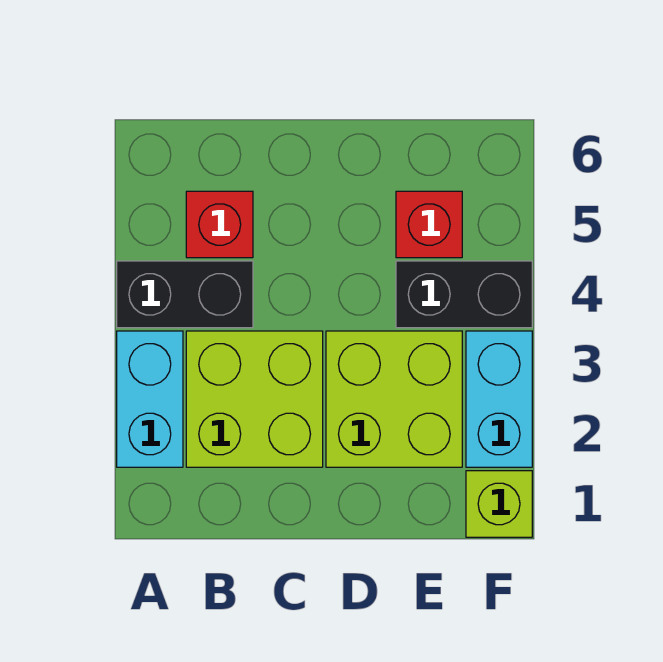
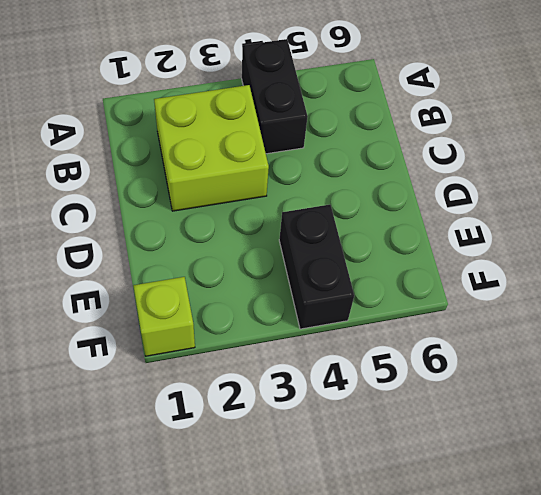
none -> cyan 1x2 brick [117,331,183,467]
none -> red 1x1 brick [186,191,253,258]

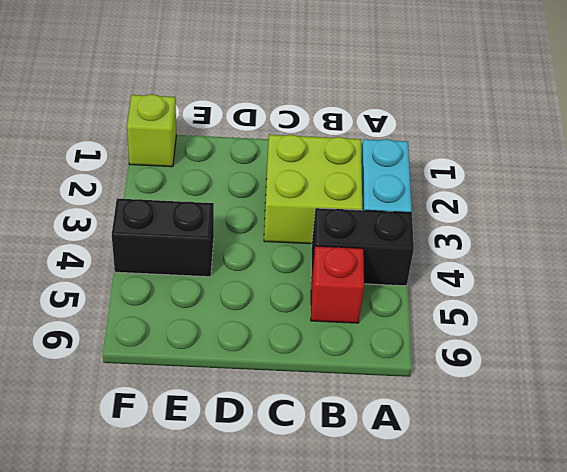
none -> lime 2x2 brick [326,331,462,467]
none -> red 1x1 brick [396,191,462,258]

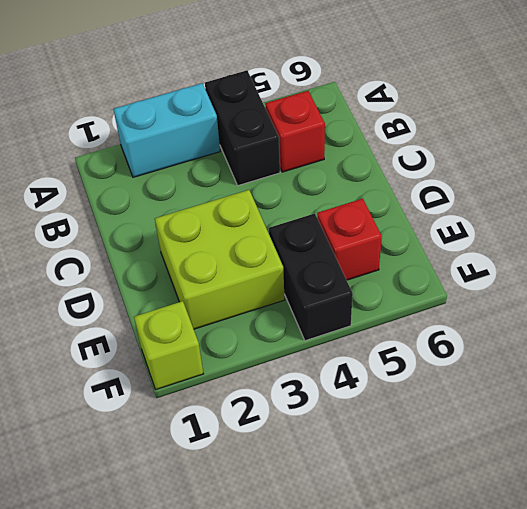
none -> lime 2x2 brick [186,331,323,467]
none -> cyan 1x2 brick [466,331,532,467]

